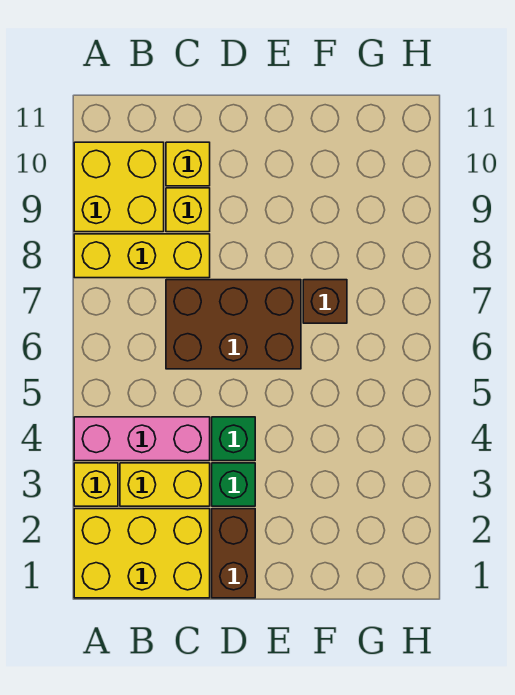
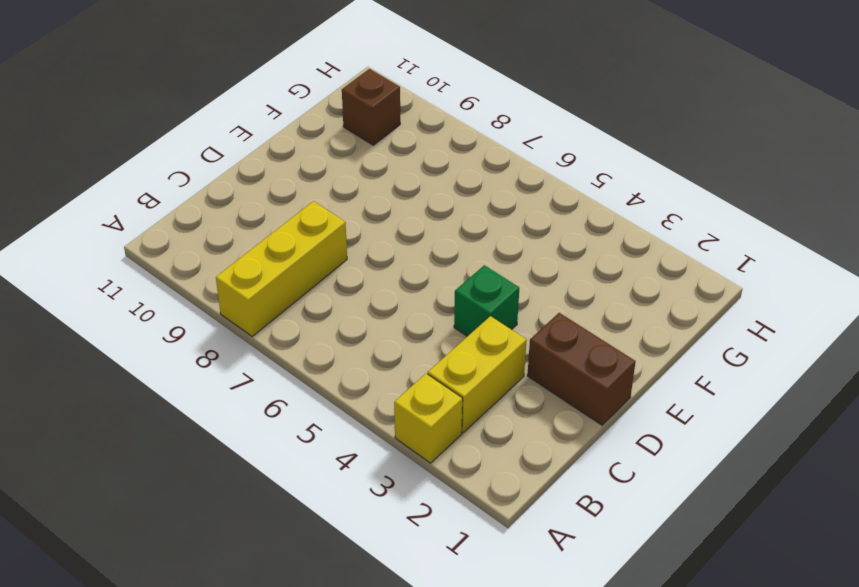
brown 1x1 brick [342,69,400,145] -> brown 1x1 brick moved to [303,280,347,323]
none -> yellow 2x3 brick [74,509,210,598]
none -> pink 1x3 brick [74,417,210,461]
none -> yellow 2x2 brick [74,142,164,232]

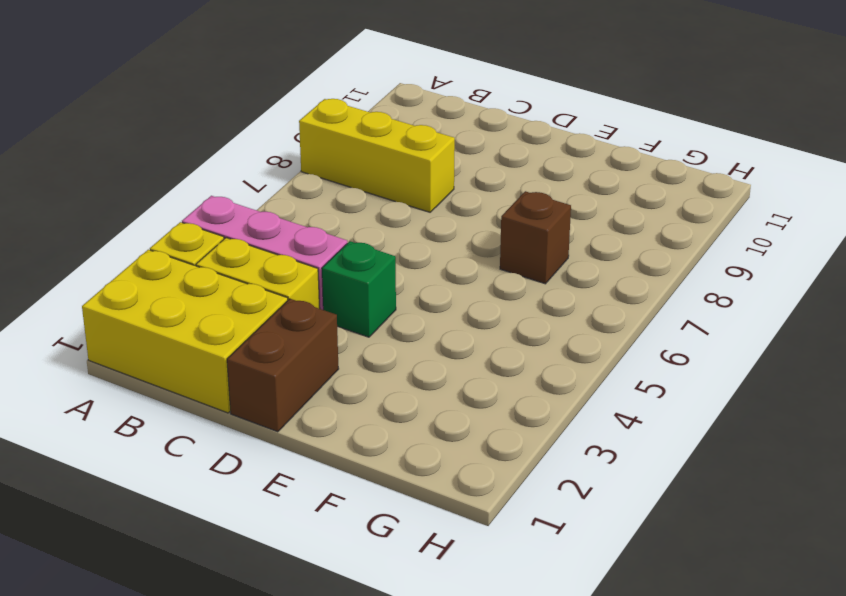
none -> yellow 2x2 brick [74,142,164,232]
none -> brown 2x3 brick [166,280,301,369]
none -> yellow 1x1 brick [166,188,210,232]

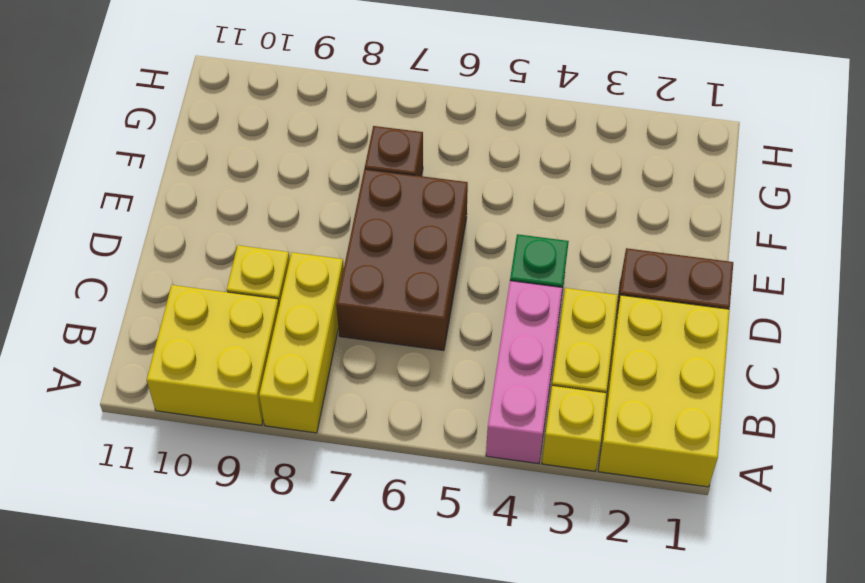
none -> yellow 1x1 brick [166,142,210,186]
none -> green 1x1 brick [212,463,255,506]

